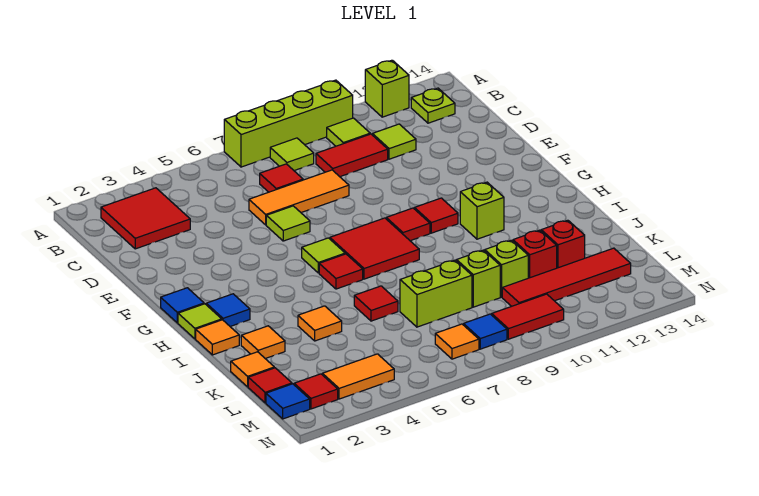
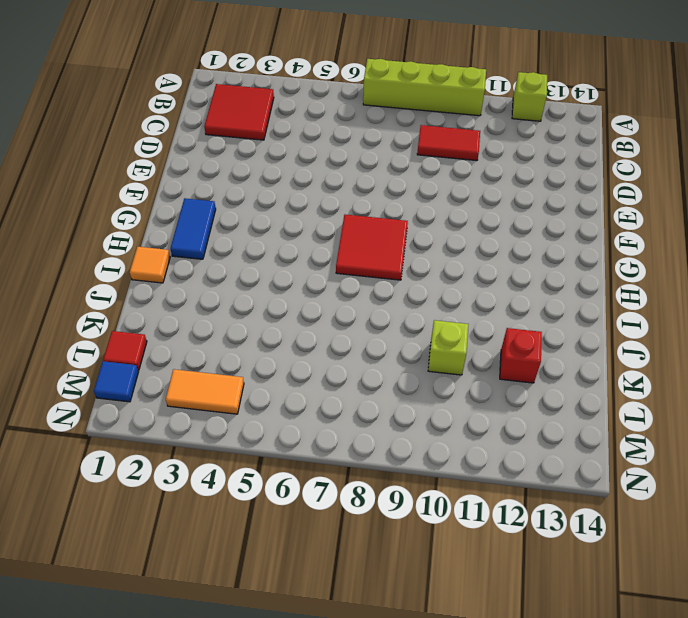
blue 1x2 tile [170,198,216,259] -> blue 1x1 tile [206,294,250,326]
none -> lime 1x1 tile [270,138,314,171]
none -> lime 1x1 tile [327,118,370,146]
none -> lime 1x1 plate [411,88,455,123]
none -> red 1x1 tile [260,164,303,192]

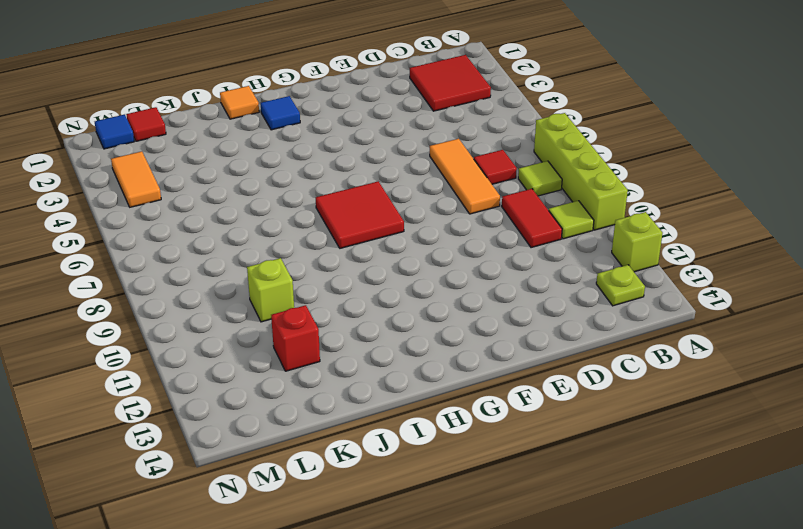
none -> lime 1x1 tile [372,124,416,159]
none -> lime 1x1 tile [266,206,310,241]
none -> blue 1x1 tile [161,288,204,323]
none -> lime 1x1 tile [302,238,345,273]

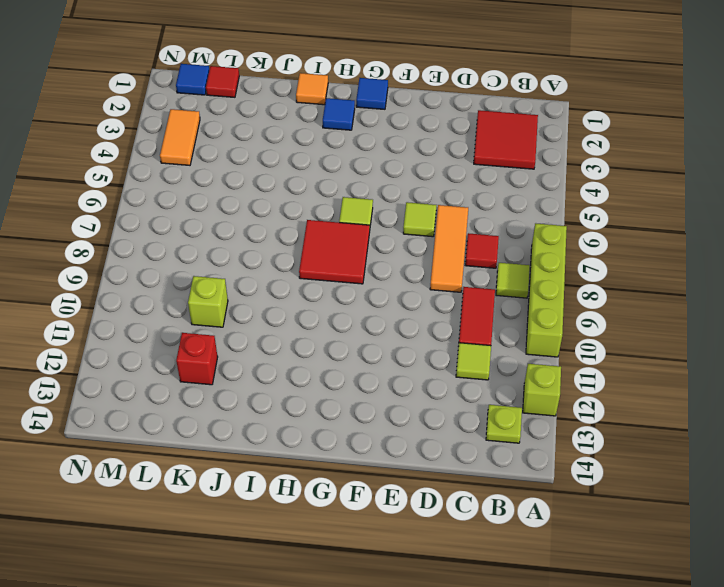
none -> lime 1x1 tile [327,118,370,146]
none -> red 1x1 tile [386,208,430,241]
none -> red 1x1 tile [414,198,458,233]
none -> lime 1x1 tile [178,304,222,339]

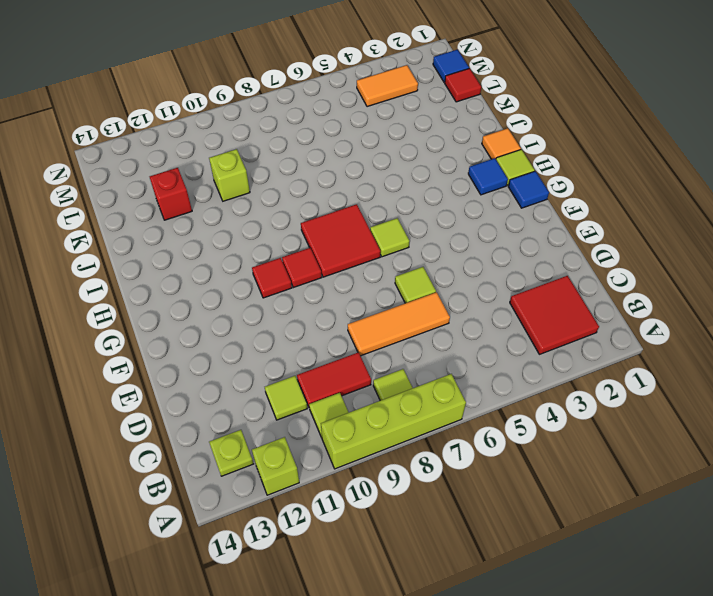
none -> red 1x1 tile [260,164,303,192]
none -> red 1x1 tile [319,254,363,289]
none -> lime 1x1 brick [460,182,504,239]
none -> orange 1x1 tile [241,326,285,359]

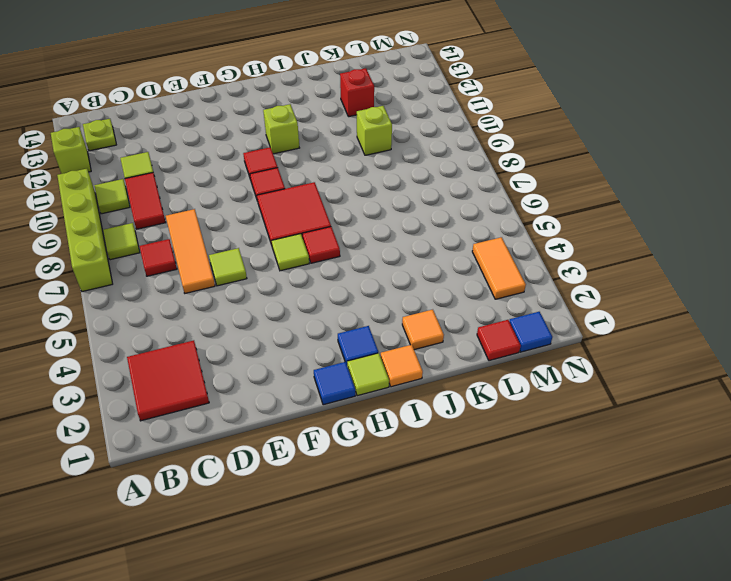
none -> orange 1x1 tile [298,306,342,341]
none -> red 1x1 tile [354,286,398,321]
none -> orange 1x1 tile [231,352,274,387]
none -> lime 1x2 brick [400,260,472,327]

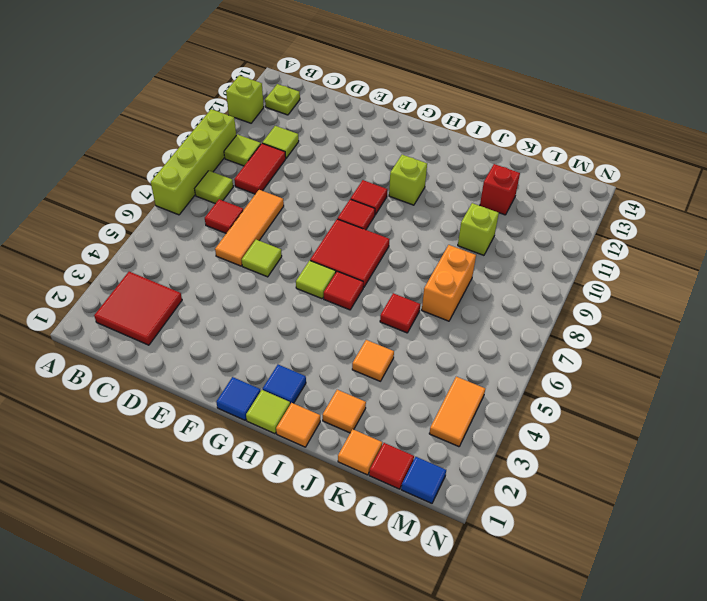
orange 1x2 brick [422,245,476,321] -> lime 1x2 brick [400,260,472,327]
none -> lime 1x1 brick [457,250,500,307]
none -> red 1x1 brick [513,230,557,278]
none -> red 1x4 tile [502,248,631,306]
none -> red 1x1 tile [294,374,338,409]

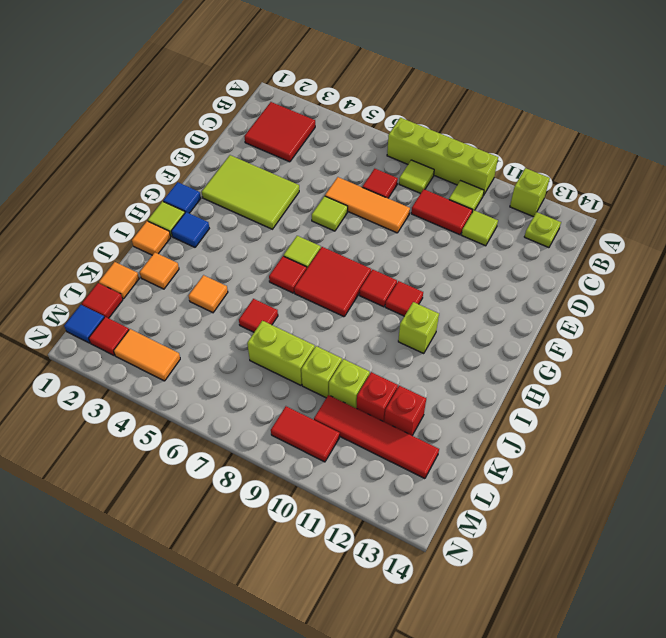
lime 2x3 tile [202,155,299,229] -> none
none -> orange 1x1 tile [435,324,479,359]
none -> blue 1x1 tile [464,314,507,349]

